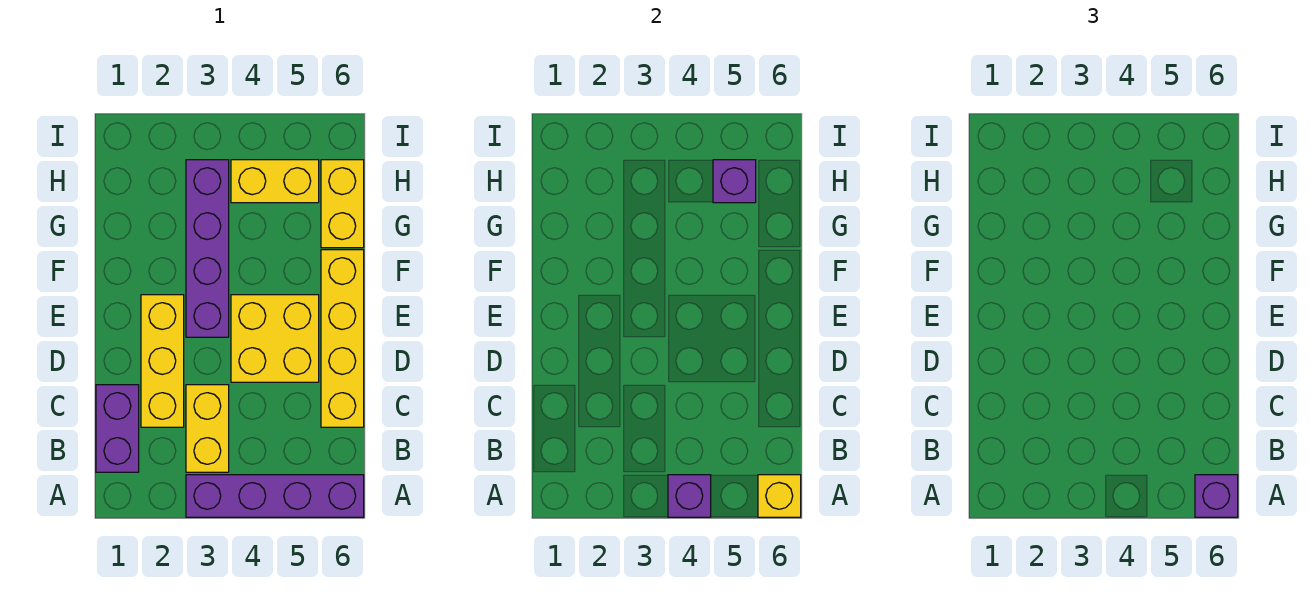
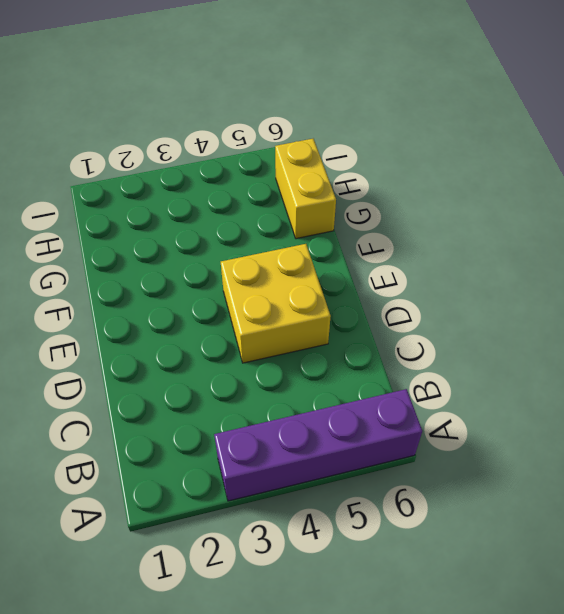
none -> purple 1x2 brick [96,385,139,472]
none -> yellow 1x2 brick [186,385,229,472]
none -> yellow 1x3 brick [141,295,184,427]

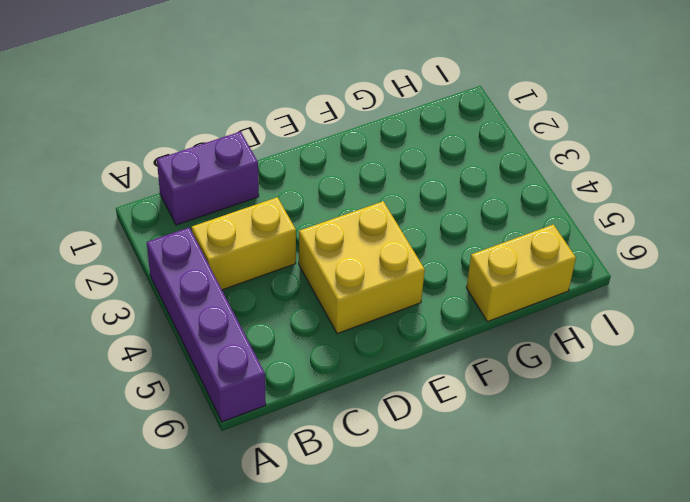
none -> yellow 1x3 brick [141,295,184,427]
none -> yellow 1x4 brick [321,250,364,427]
none -> purple 1x4 brick [186,160,229,337]

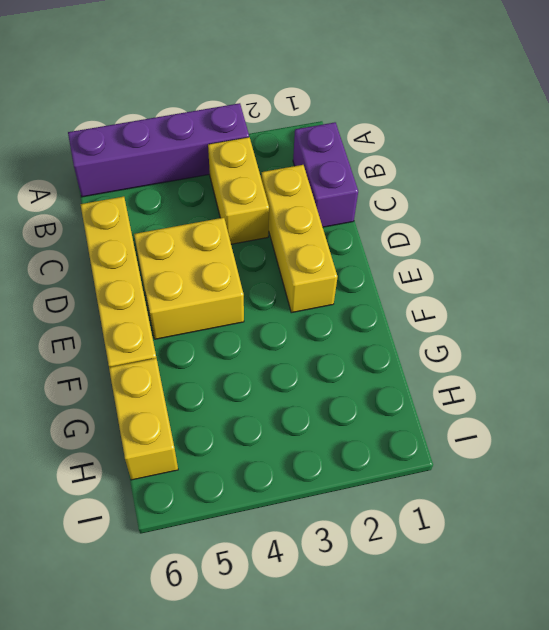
none -> purple 1x4 brick [186,160,229,337]
none -> yellow 1x2 brick [231,160,319,203]
none -> purple 1x1 brick [668,475,711,517]

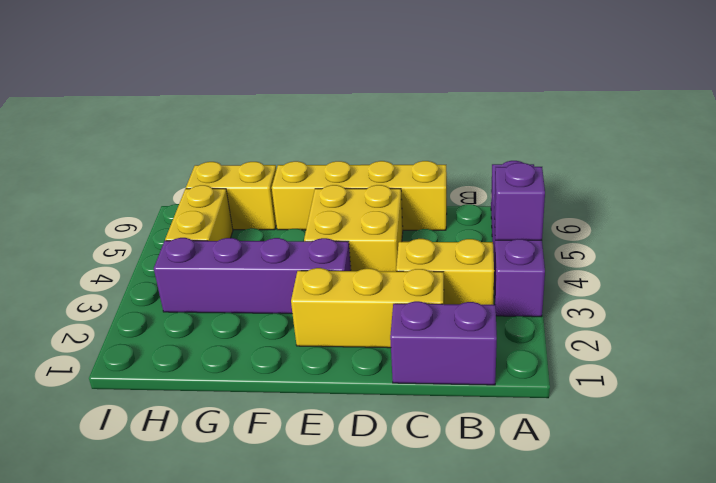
none -> yellow 1x1 brick [758,475,801,517]
none -> purple 1x1 brick [713,160,756,203]
none -> purple 1x1 brick [1195,475,1238,517]

